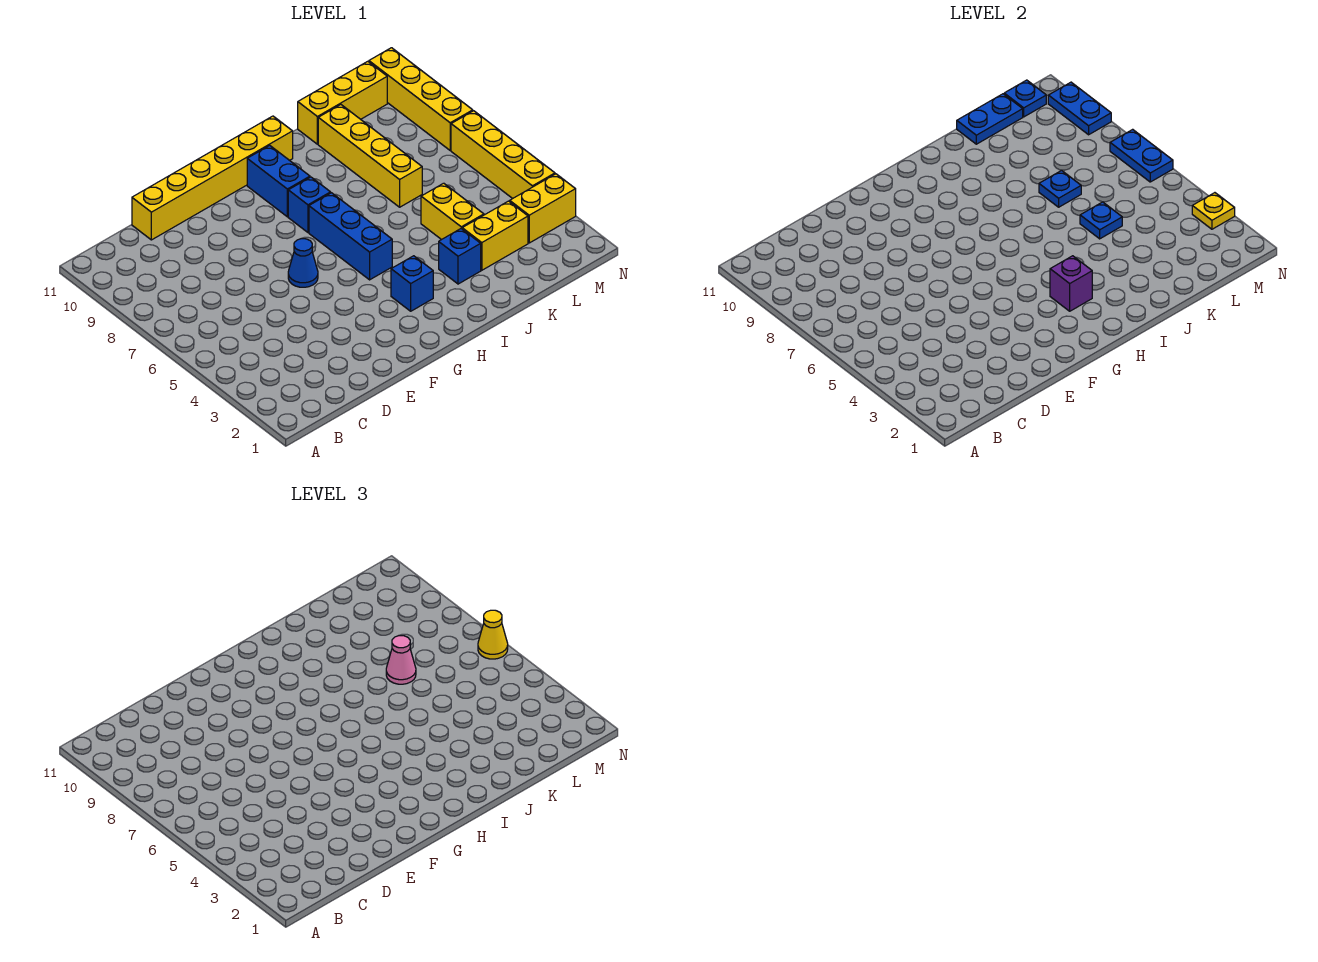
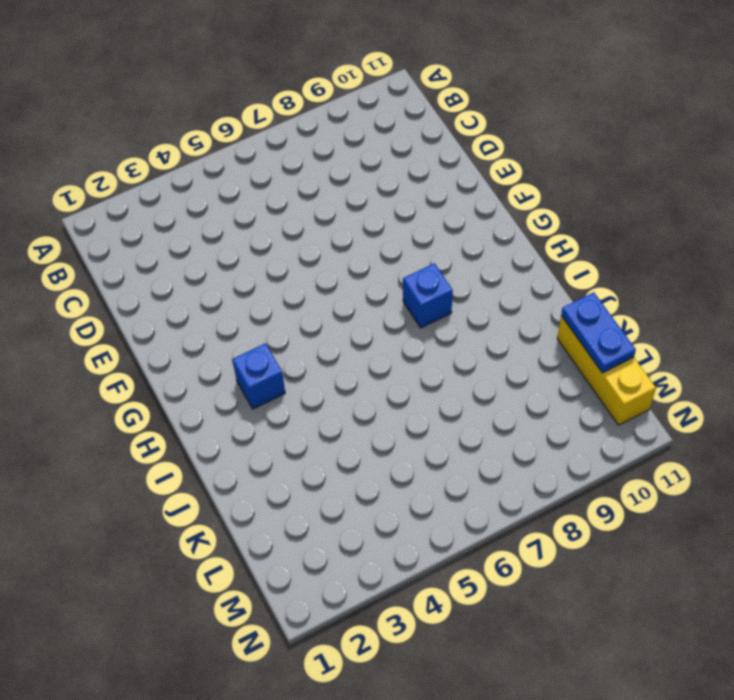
none -> yellow 1x6 brick [132,116,293,240]
none -> blue 1x1 cone [288,239,318,287]
none -> blue 1x3 brick [309,193,392,280]

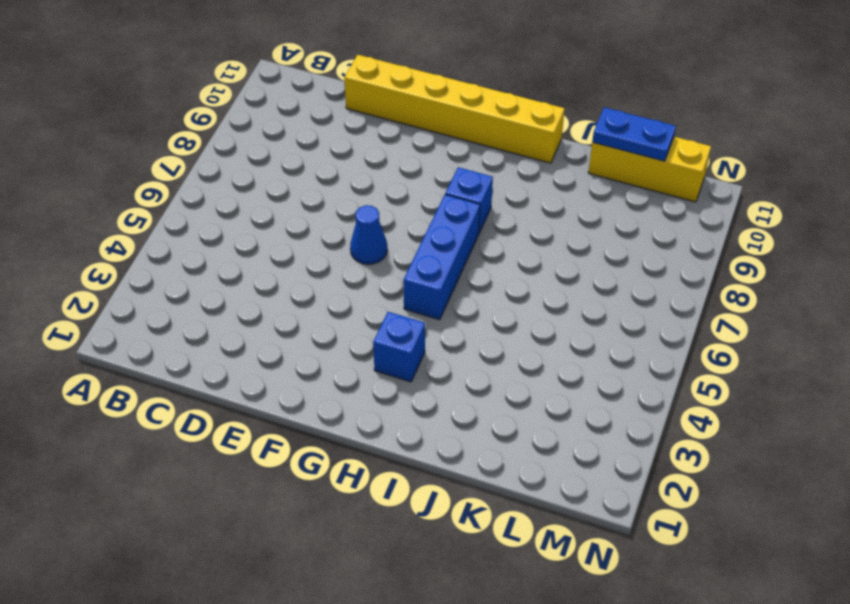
none -> blue 1x2 brick [247,146,310,217]
none -> blue 1x1 brick [439,229,481,284]
none -> yellow 1x2 brick [462,201,528,270]

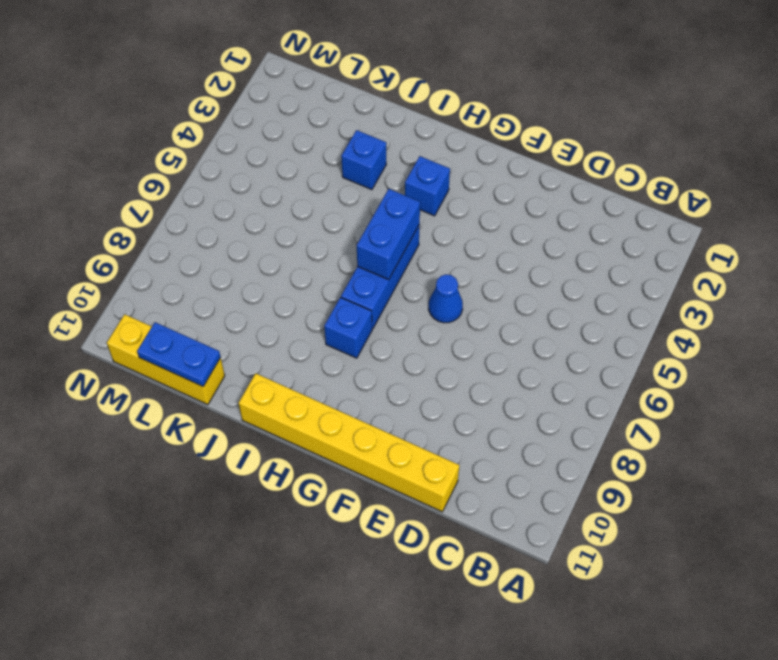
blue 1x2 brick [357,189,420,280] -> blue 1x2 brick moved to [247,146,310,217]
none -> yellow 1x2 brick [462,201,528,270]
none -> yellow 1x2 brick [421,183,484,240]
none -> yellow 1x4 brick [318,105,422,207]

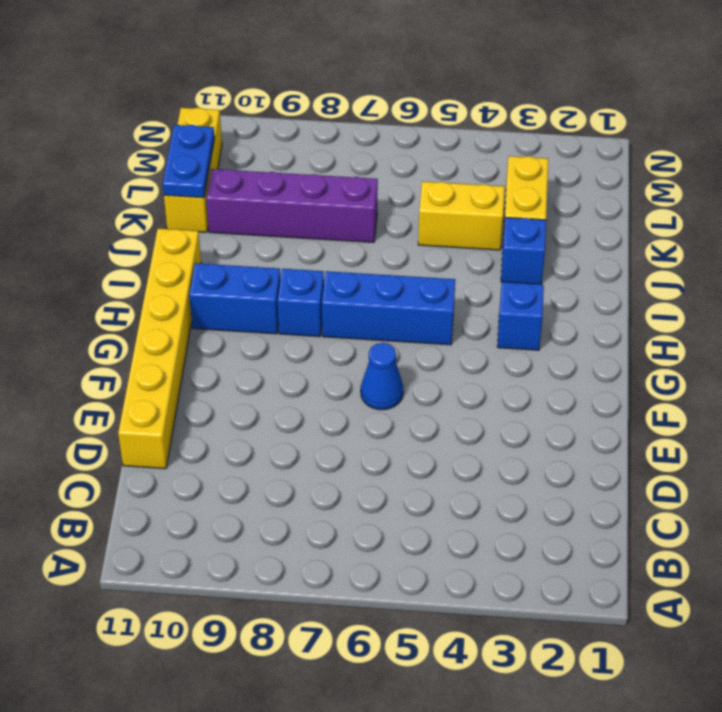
purple 1x4 brick [206,169,378,242] -> yellow 1x4 brick [318,105,422,207]
none -> yellow 1x2 brick [510,174,576,243]
none -> yellow 1x4 brick [451,111,555,199]
none -> yellow 1x4 brick [369,48,473,150]

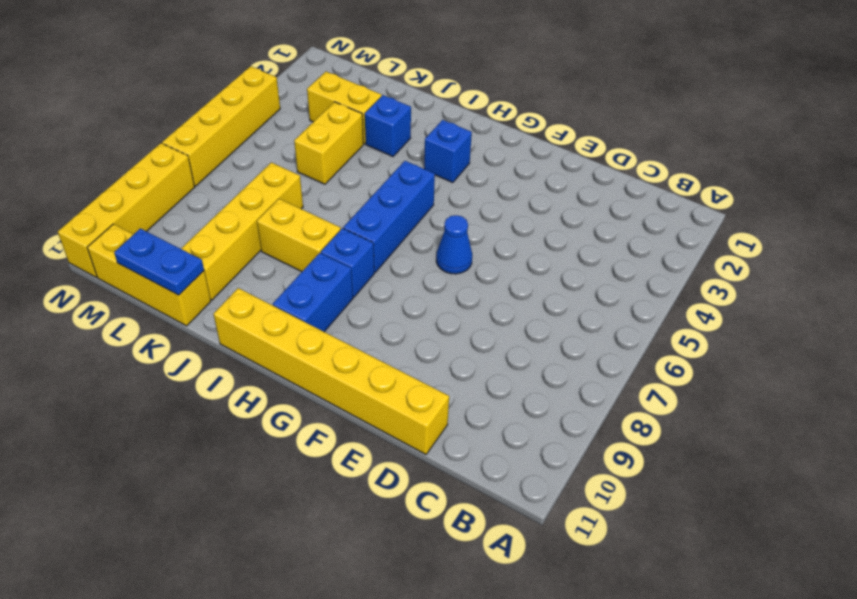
yellow 1x2 brick [257,199,341,272] -> yellow 1x2 brick moved to [510,174,576,243]
none -> purple 1x1 brick [1050,256,1092,311]
none -> blue 1x1 plate [1080,202,1122,239]
none -> blue 1x1 plate [1039,171,1081,207]

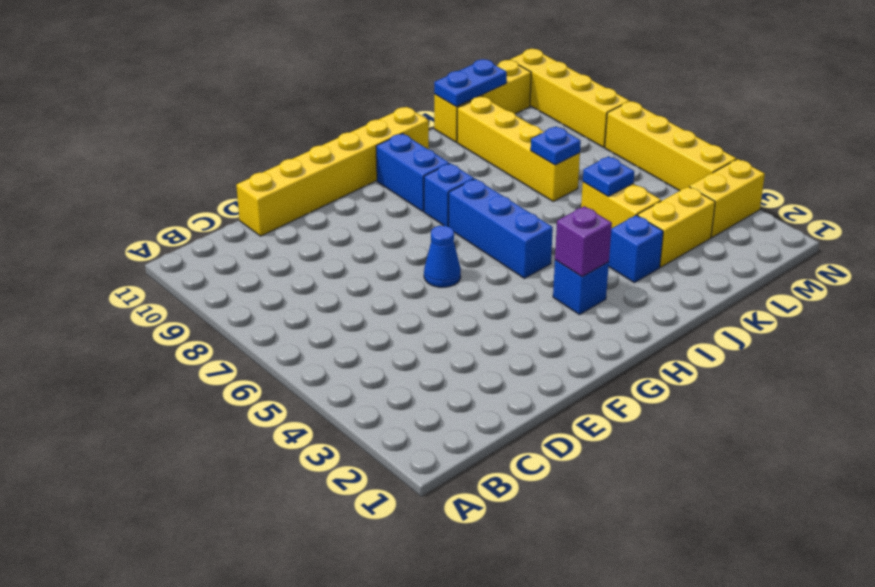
none -> blue 1x1 plate [1004,80,1046,117]
none -> yellow 1x1 plate [1192,193,1235,229]
none -> blue 1x2 plate [1110,129,1173,182]

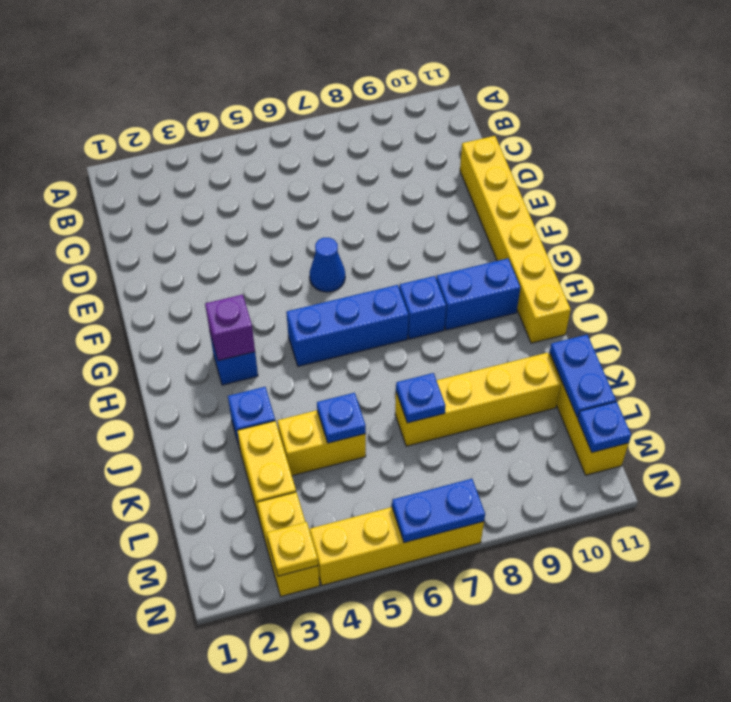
none -> yellow 1x4 brick [369,48,473,150]
none -> blue 1x2 plate [1048,82,1111,135]
none -> pink 1x1 cone [386,636,416,684]

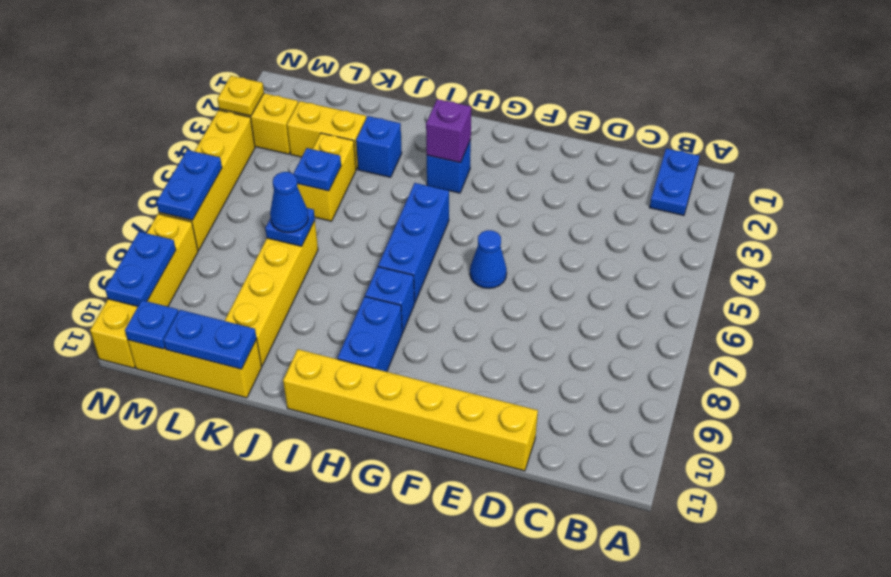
blue 1x2 plate [650,148,700,215] -> none
blue 1x1 cone [270,172,308,232] -> pink 1x1 cone [386,636,416,684]
none -> yellow 1x1 cone [478,610,508,659]

